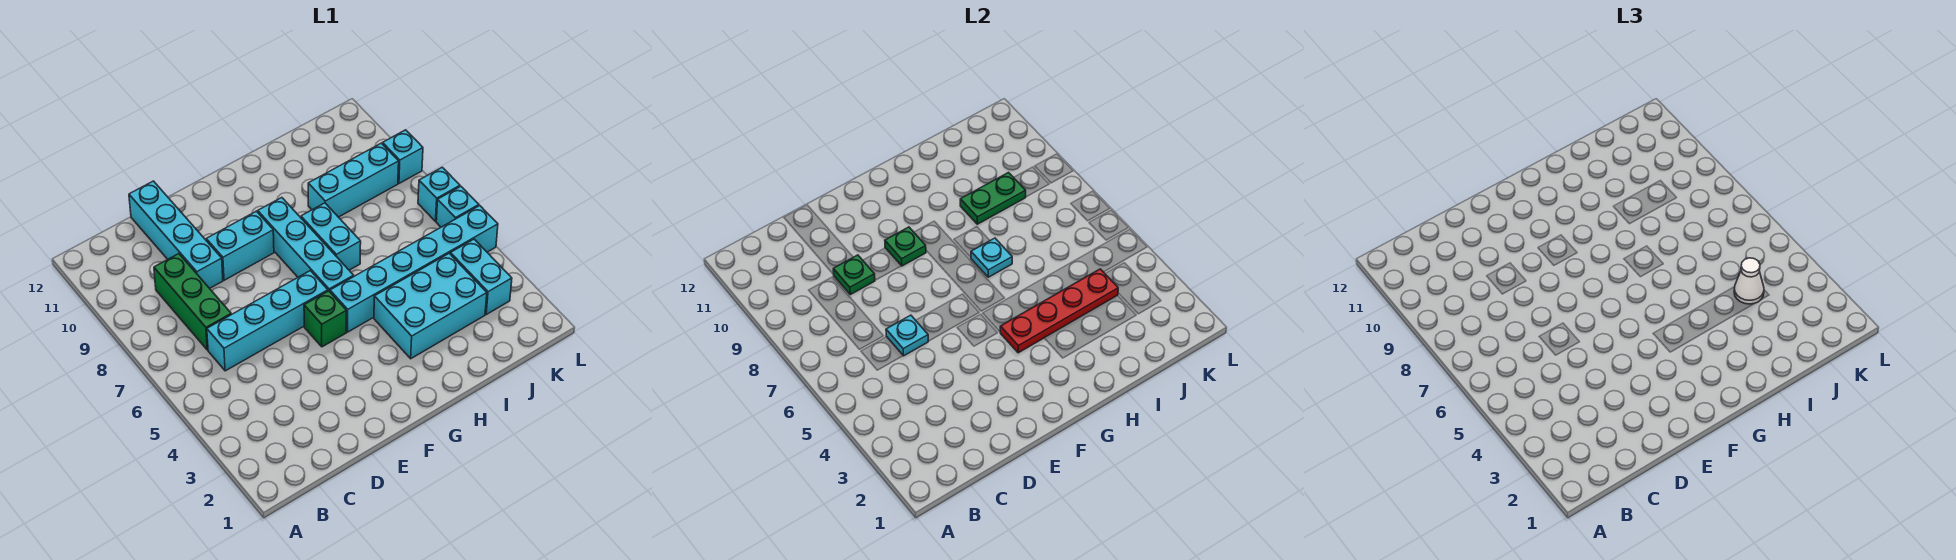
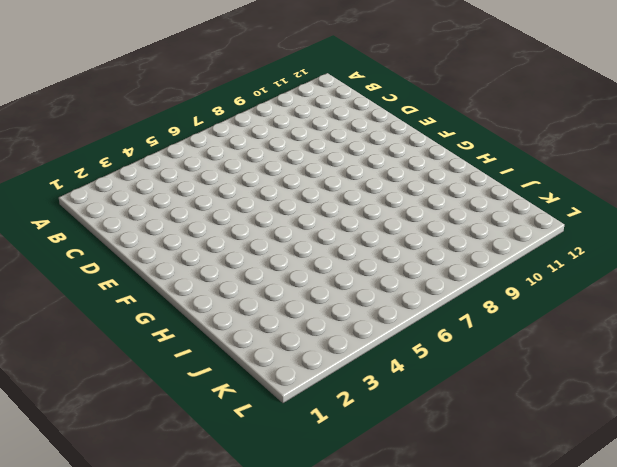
none -> cyan 1x4 brick [207,271,328,371]
none -> green 1x3 brick [154,254,231,350]
none -> cyan 1x4 brick [129,181,223,288]

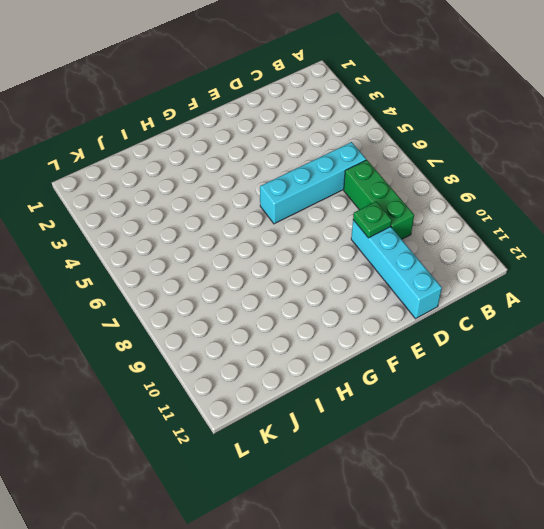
none -> cyan 1x2 brick [206,211,274,280]
none -> green 1x1 brick [304,291,347,347]
none -> cyan 1x6 brick [330,206,498,332]

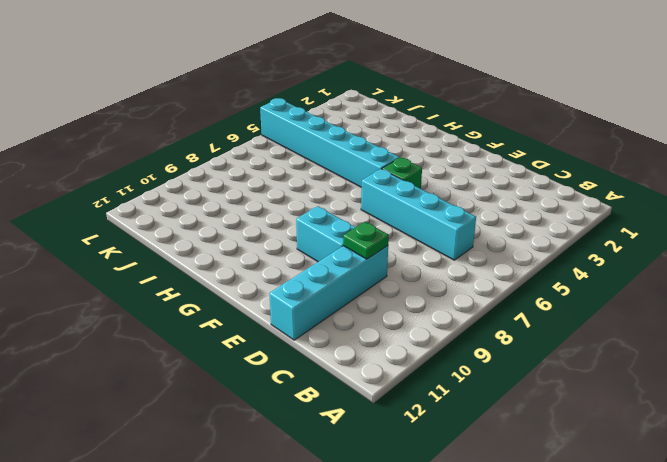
none -> green 1x3 brick [154,254,231,350]
none -> cyan 1x4 brick [258,198,354,292]
none -> cyan 2x3 brick [374,253,487,359]

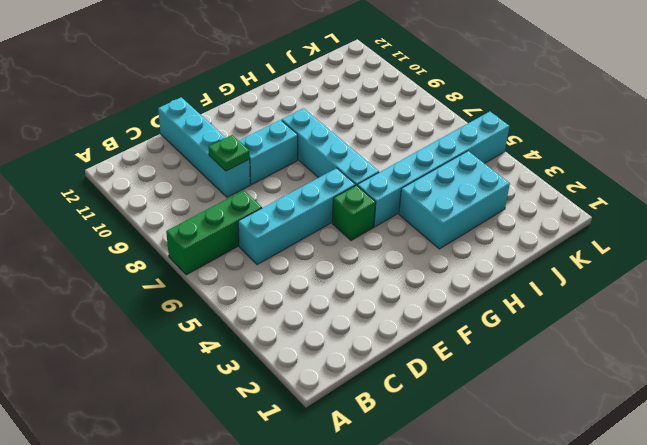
green 1x3 brick [166,190,262,275] -> green 1x3 brick turned to [154,254,231,350]
none -> cyan 1x2 brick [301,203,361,270]
none -> cyan 1x3 brick [308,143,399,217]
none -> cyan 1x2 brick [450,239,512,314]

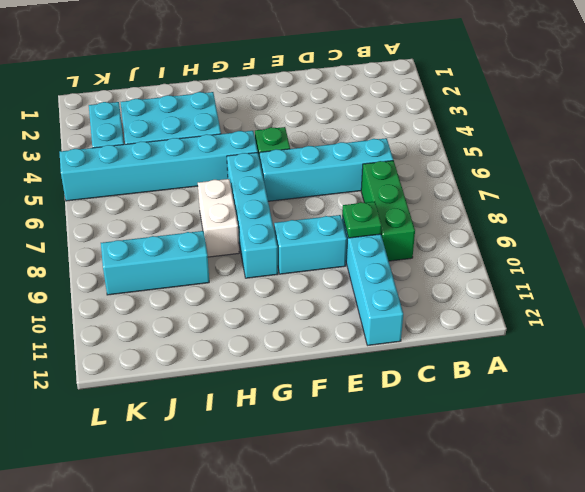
white 1x2 brick [198,179,239,257] -> cyan 1x2 brick [301,203,361,270]
none -> cyan 1x1 brick [436,186,479,227]
none -> cyan 1x1 brick [418,167,460,221]
none -> cyan 1x1 brick [383,130,423,183]

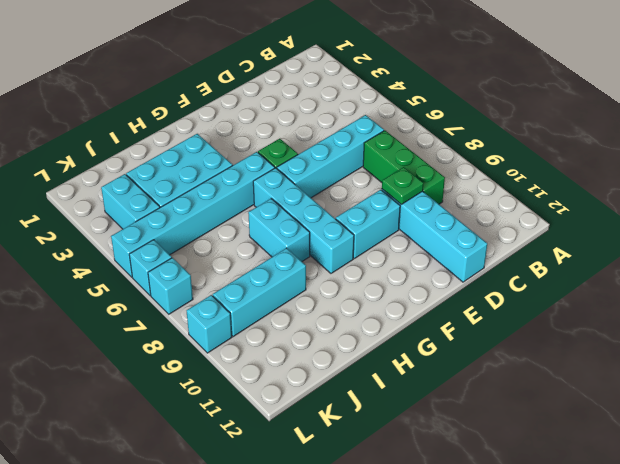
none -> cyan 1x1 plate [886,315,928,356]
none -> green 1x1 plate [885,227,926,266]
none -> red 1x4 plate [1000,269,1118,353]

